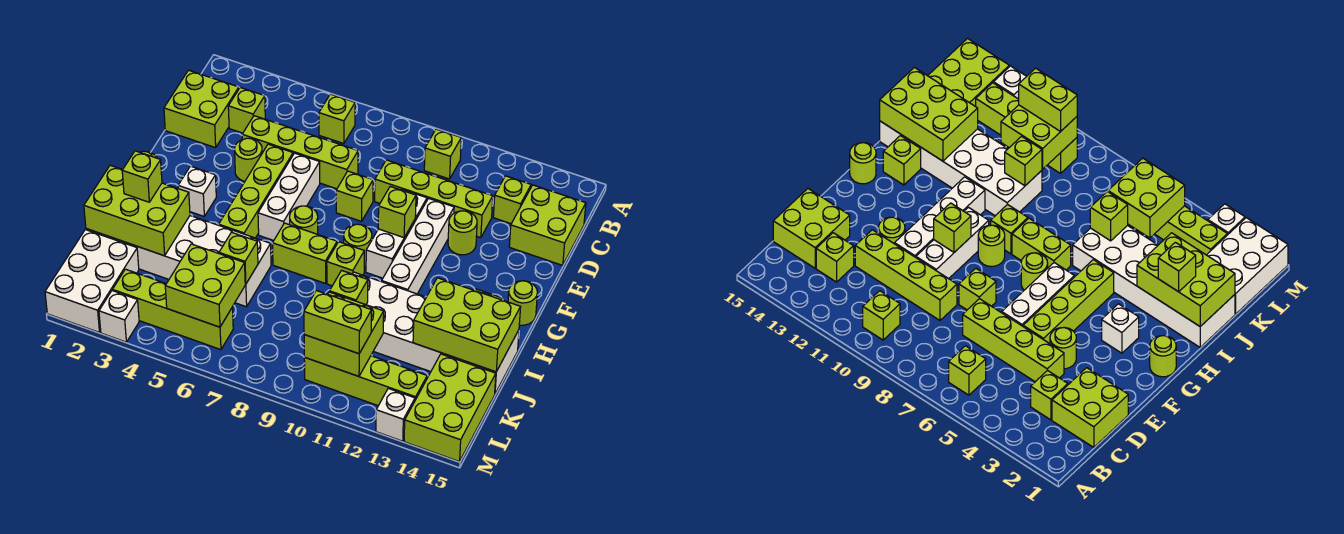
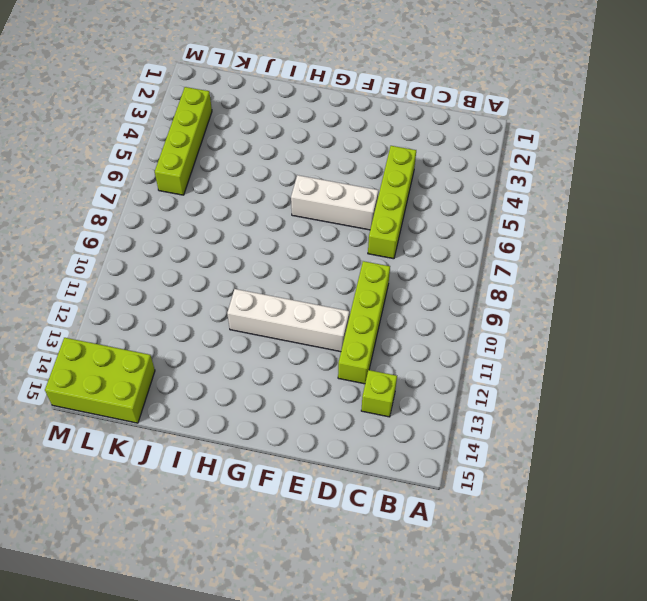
none -> lime 1x1 brick [319,94,355,144]
none -> lime 1x1 brick [424,129,461,179]
none -> lime 2x2 brick [164,70,239,148]
none -> lime 1x1 brick [228,88,265,133]

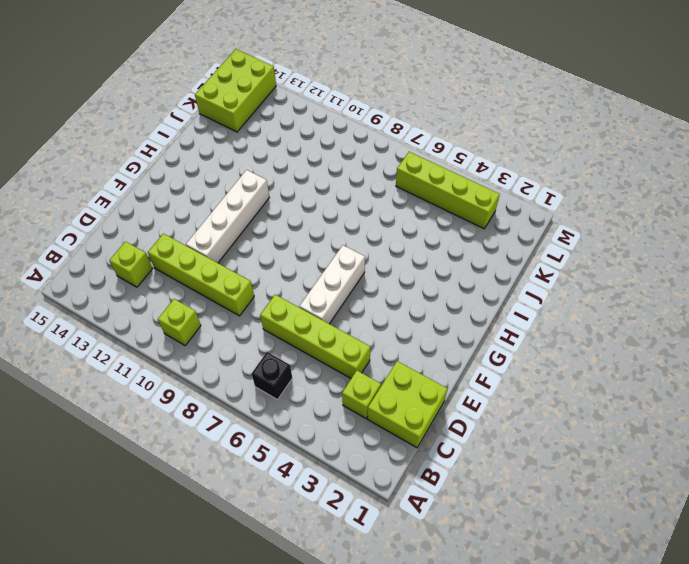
black 1x1 brick [251,352,292,400] -> lime 1x1 brick [319,94,355,144]
none -> lime 2x2 brick [509,185,586,265]
none -> lime 1x1 round brick [235,138,262,181]
none -> lime 1x4 brick [219,144,293,238]
none -> lime 1x1 brick [336,171,373,221]

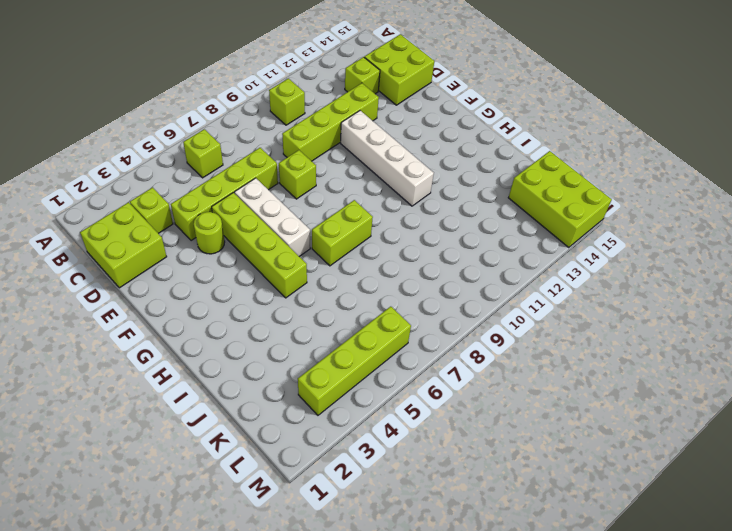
none -> white 1x3 brick [366,189,427,278]
none -> lime 1x1 round brick [448,211,477,255]
none -> lime 1x1 round brick [1150,336,1176,377]
none -> white 1x1 brick [178,166,216,216]

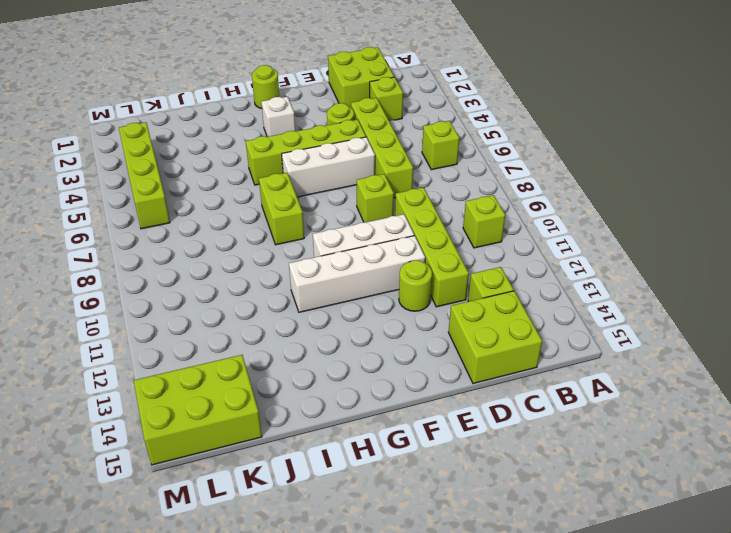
none -> lime 1x1 round brick [290,206,318,234]
none -> lime 1x1 round brick [344,224,372,267]
none -> lime 1x1 round brick [508,281,537,325]
none -> lime 1x1 brick [327,242,364,286]

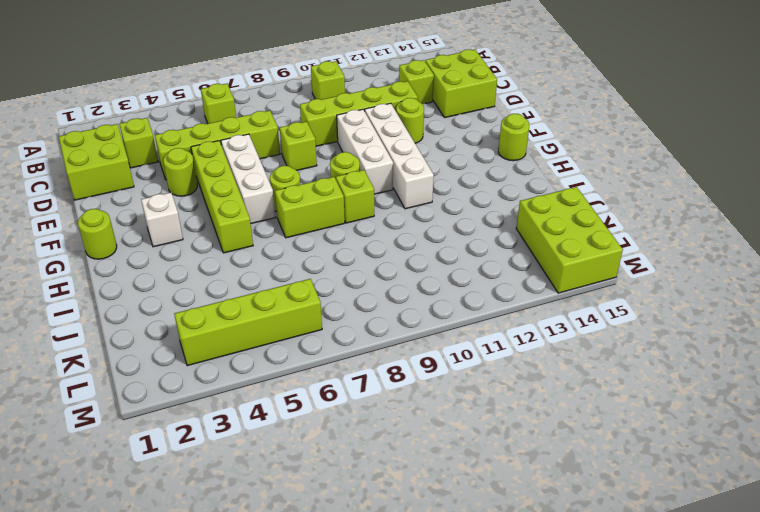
none -> lime 1x1 brick [883,136,921,185]
none -> white 2x6 brick [86,216,271,307]
none -> white 2x6 brick [353,272,519,394]
none -> white 2x3 brick [45,230,139,333]

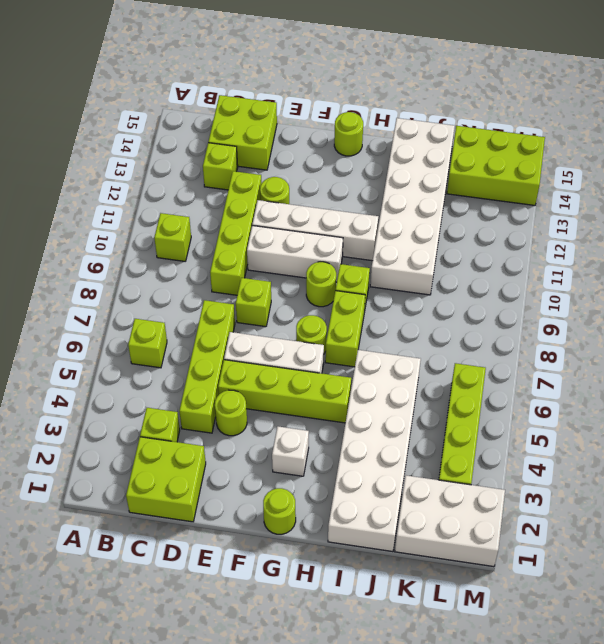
none -> lime 1x1 brick [883,136,921,185]
none -> lime 1x4 brick [304,356,427,406]
none -> white 1x1 brick [99,291,139,342]
none -> white 1x1 brick [376,388,415,441]

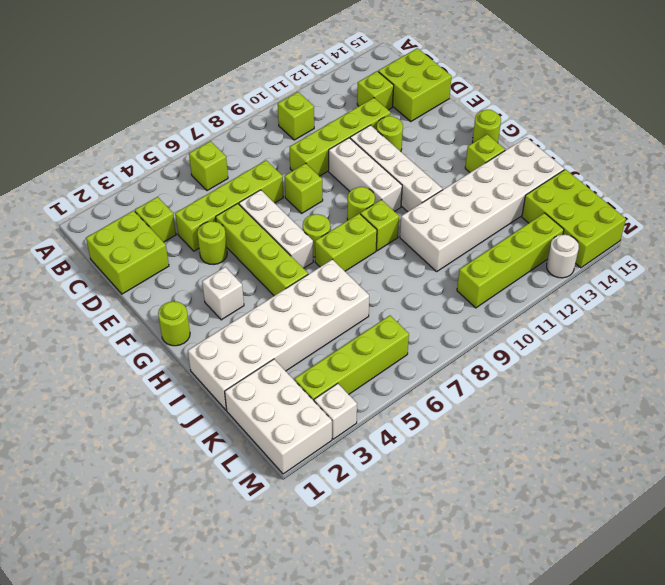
white 1x1 round brick [547,235,579,278] -> white 1x1 brick [376,388,415,441]
none -> lime 1x1 brick [378,187,416,238]
none -> lime 2x3 brick [84,165,190,256]
none -> lime 2x3 brick [413,278,521,372]
none -> lime 1x1 brick [219,232,258,284]

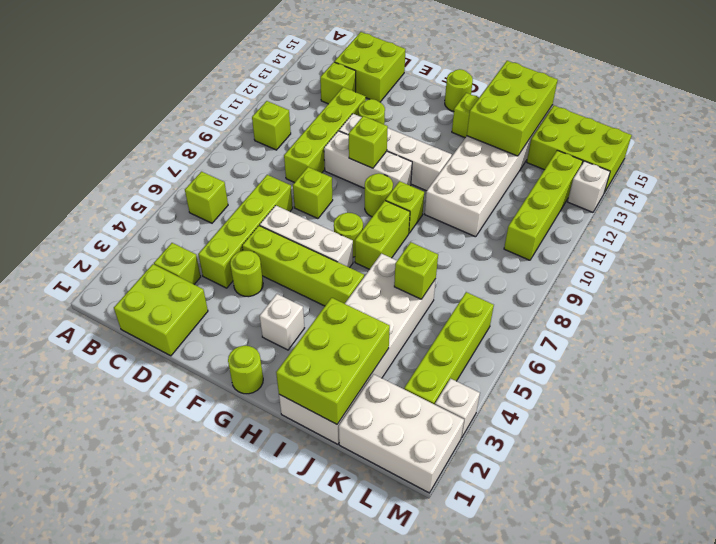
none -> lime 1x1 brick [330,270,368,305]
none -> lime 2x2 brick [165,244,245,327]
none -> lime 2x2 brick [304,292,384,376]
none -> lime 1x1 brick [122,151,162,202]

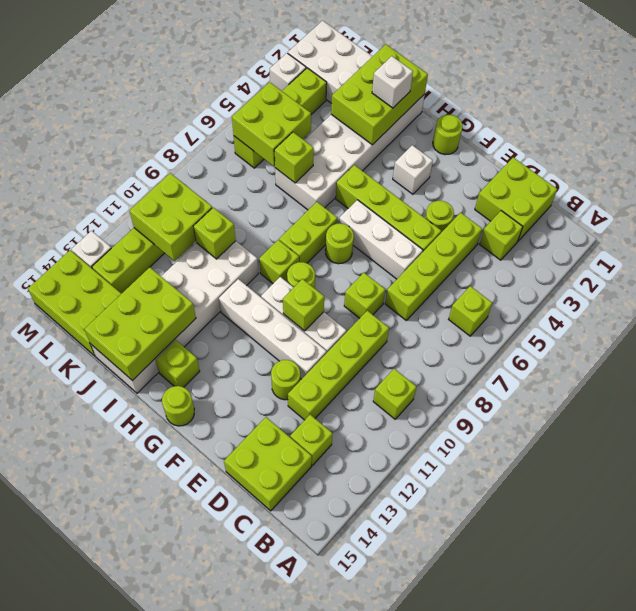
white 1x1 brick [372,56,413,108] -> lime 1x1 brick [122,151,162,202]
none -> lime 1x2 brick [304,291,372,354]

